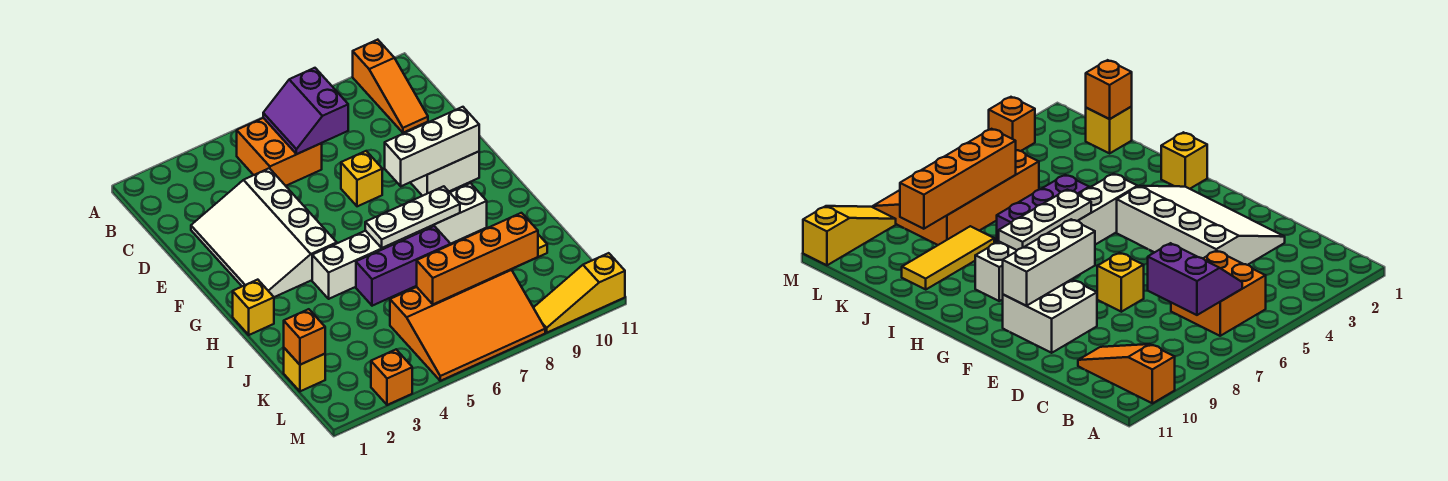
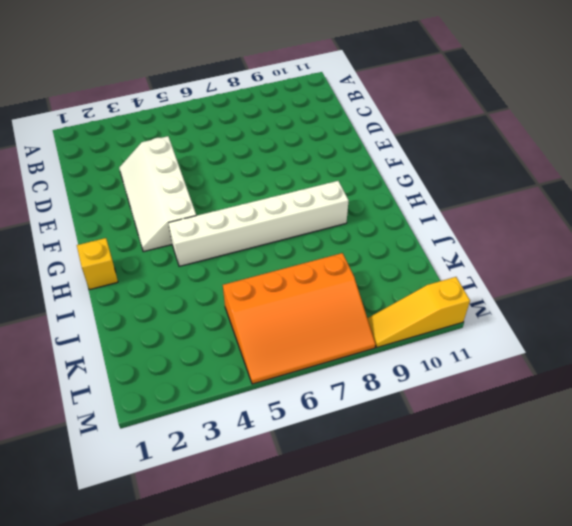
white 2x4 slope [119,136,196,252] -> white 3x4 slope [191,168,337,297]
none -> orange 1x3 slope [353,40,428,133]
none -> orange 2x2 brick [237,118,322,186]
none -> yellow 1x1 brick [341,151,382,206]

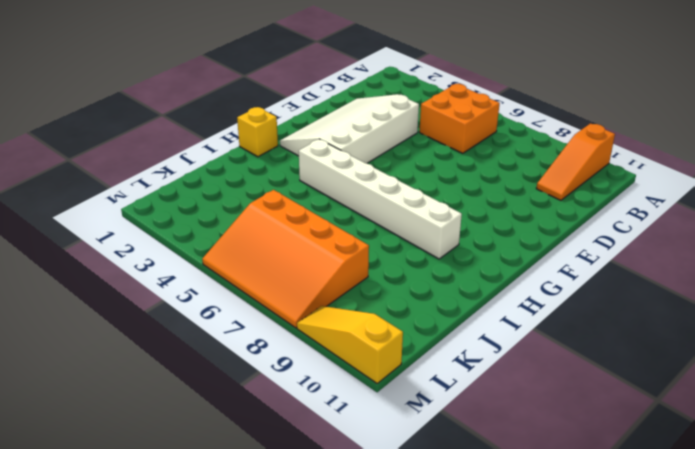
none -> yellow 1x1 brick [341,151,382,206]
none -> white 2x2 brick [410,152,479,196]
none -> purple 1x3 brick [356,226,451,306]

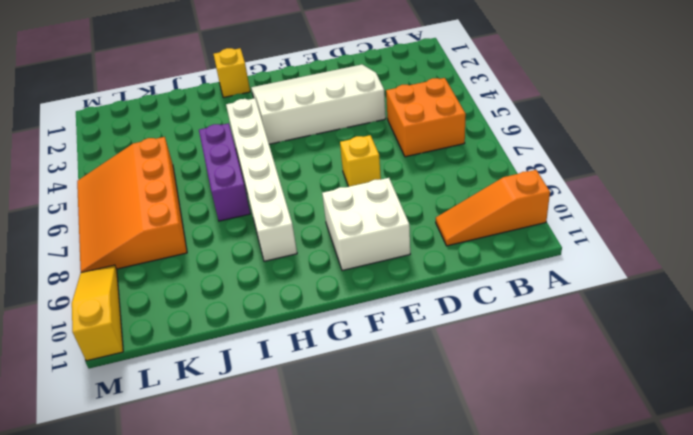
none -> yellow 1x3 tile [902,226,994,289]
none -> yellow 1x1 brick [284,348,325,391]
none -> orange 1x1 brick [371,350,412,405]

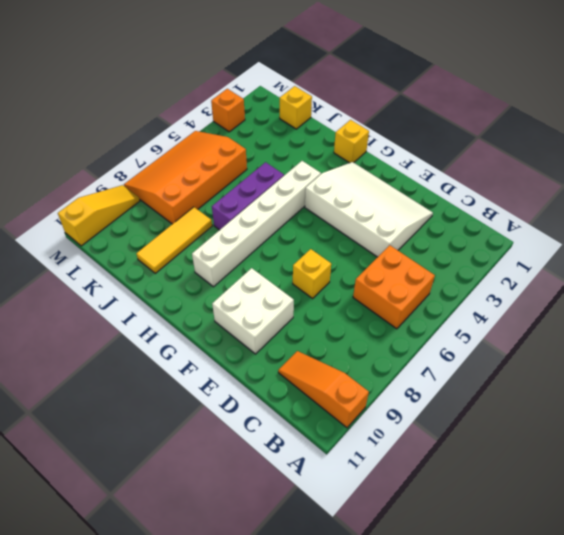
none -> purple 2x2 slope [263,68,348,154]
none -> white 1x3 brick [385,107,479,186]
none -> white 1x3 plate [365,186,460,248]

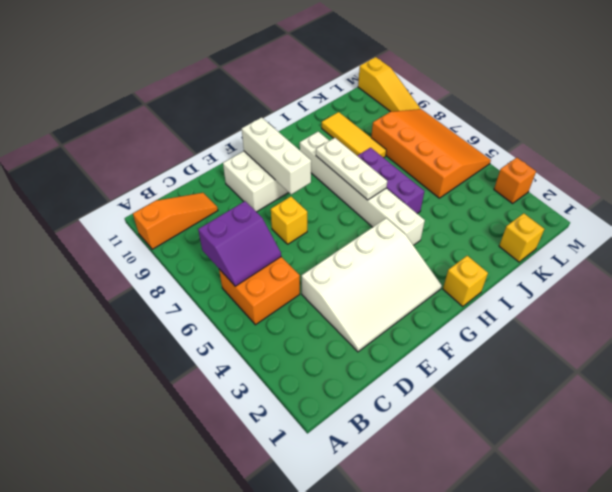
none -> orange 1x1 brick [284,309,325,365]
none -> orange 1x4 brick [417,213,538,304]

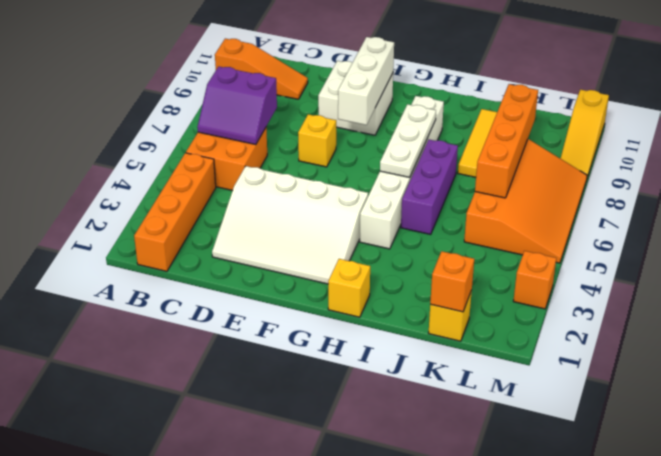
orange 1x4 brick [134,153,216,271] -> none

